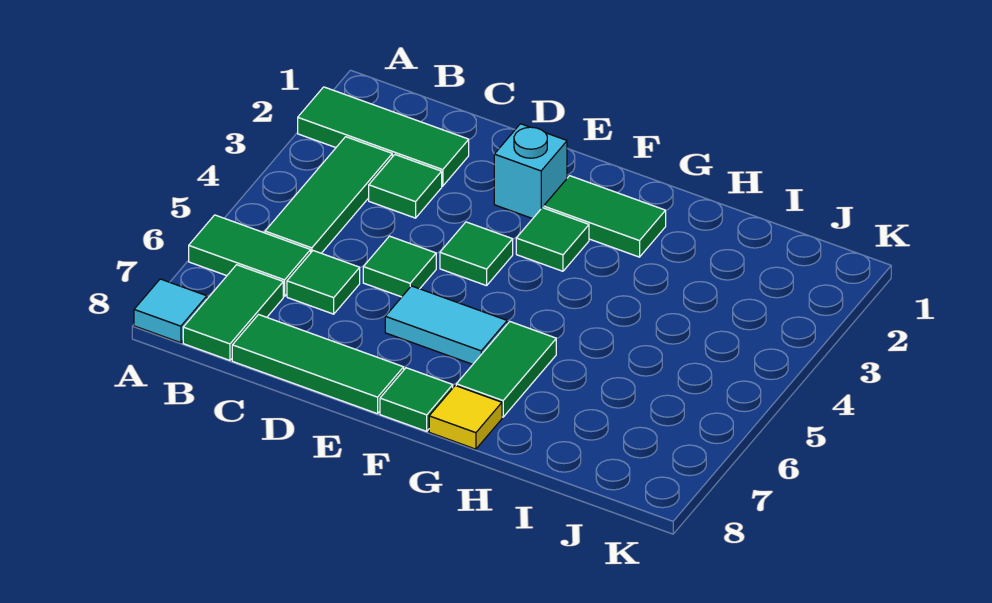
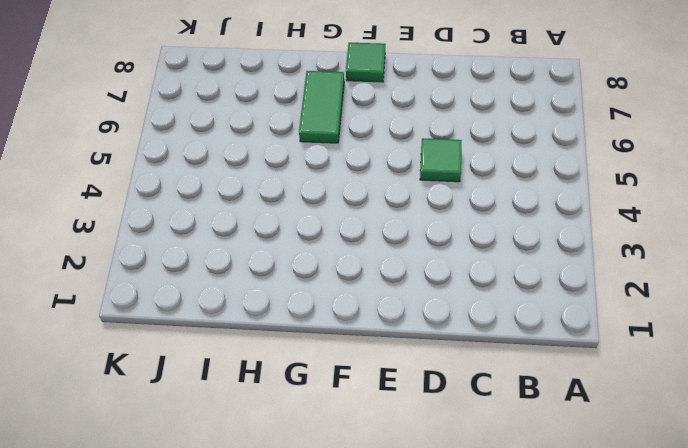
none -> green 1x3 tile [298,87,469,186]
none -> green 1x2 tile [189,215,311,296]
none -> cyan 1x1 tile [134,279,207,343]

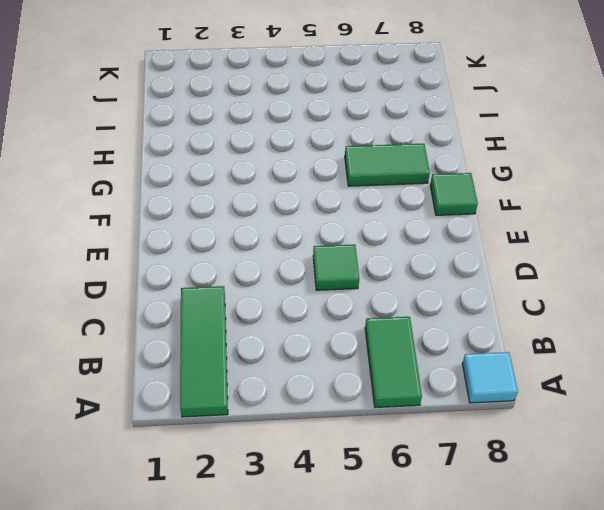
none -> green 1x3 tile [265,137,392,253]
none -> green 1x2 tile [183,265,283,360]
none -> green 1x1 tile [369,155,442,218]

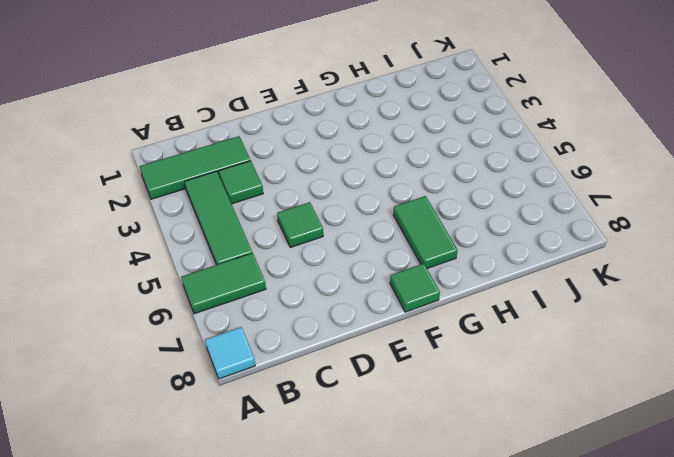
none -> green 1x2 tile [183,265,283,360]
none -> green 1x1 tile [287,251,360,314]
none -> green 1x3 tile [232,315,404,414]

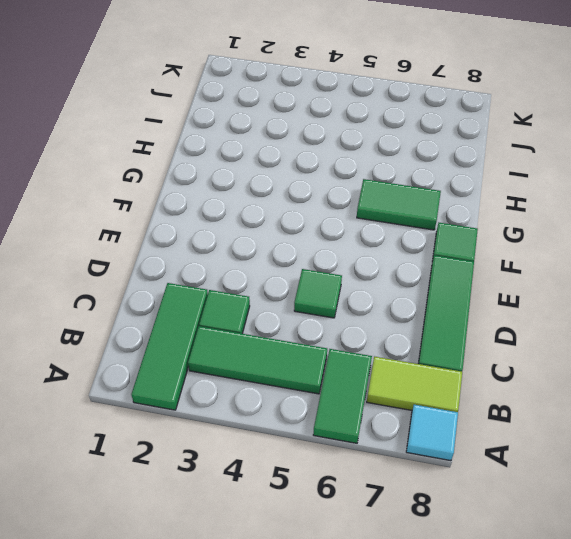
lime 1x2 tile [367,356,462,412] -> green 1x2 tile [183,265,283,360]
none -> green 1x1 tile [287,251,360,314]
none -> cyan 1x1 brick [494,124,567,219]
none -> green 1x1 tile [440,222,513,286]

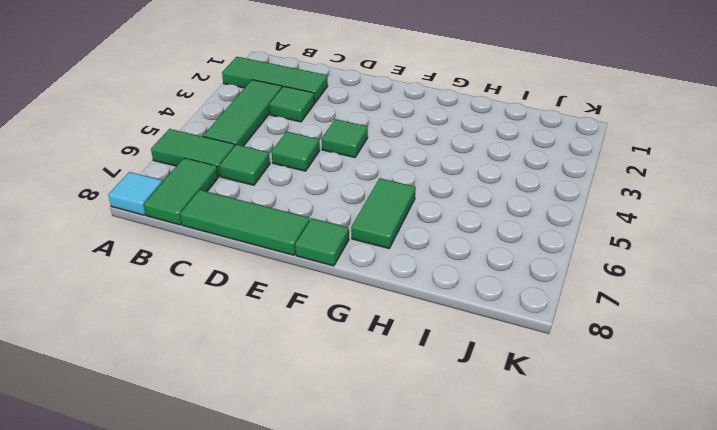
none -> cyan 1x1 brick [494,124,567,219]
none -> cyan 1x2 tile [385,286,507,364]
none -> green 1x2 tile [544,176,666,257]

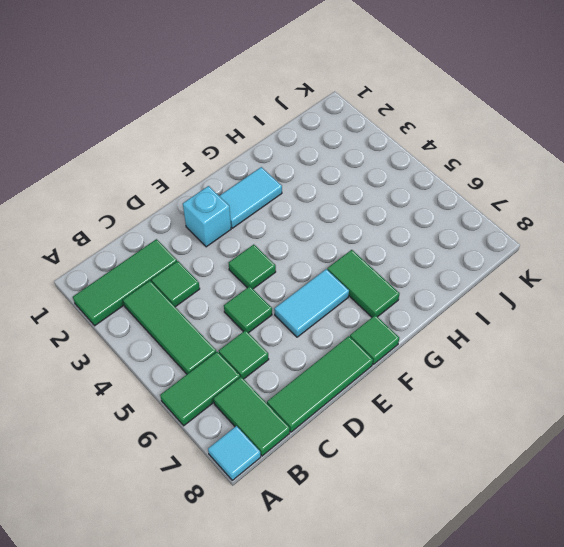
cyan 1x2 tile [220,167,282,228] -> green 1x2 tile [544,176,666,257]
none -> green 1x1 tile [516,208,589,271]
none -> yellow 1x1 tile [429,386,502,449]

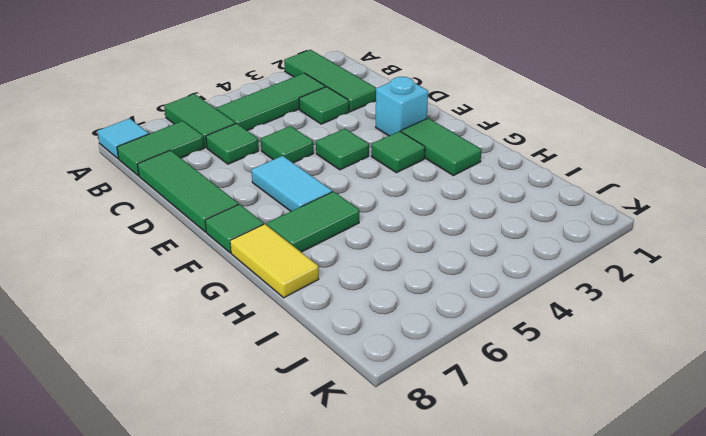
yellow 1x2 tile [230,224,319,298] -> yellow 1x1 tile [429,386,502,449]

